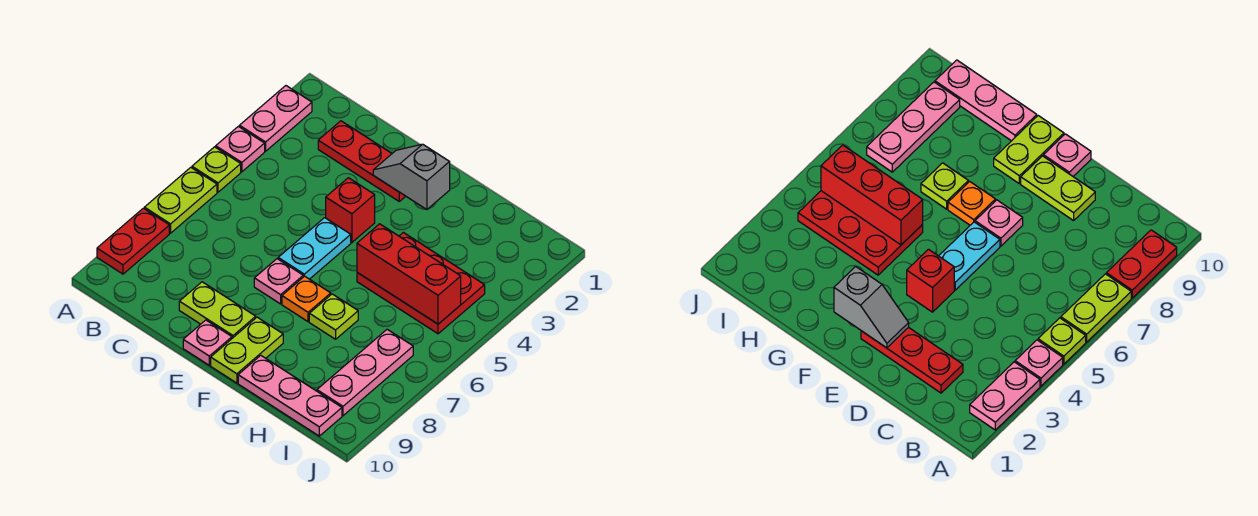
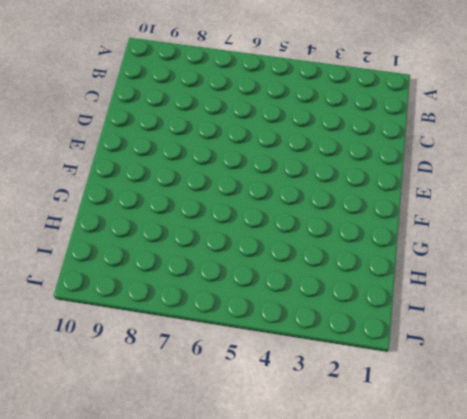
none -> pink 1x2 plate [239,86,312,151]
none -> pink 1x1 plate [216,126,265,172]
none -> lime 1x1 plate [192,147,241,192]

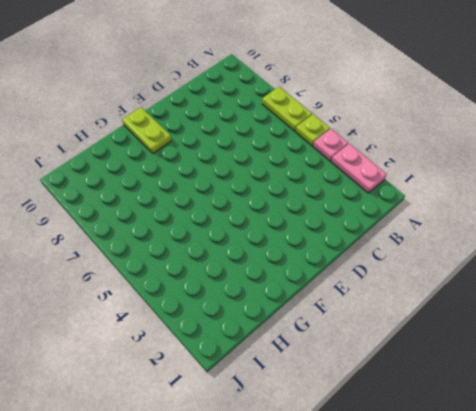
none -> red 1x2 plate [97,208,169,274]
none -> red 1x3 plate [318,121,406,201]
none -> lime 1x2 plate [179,282,256,338]

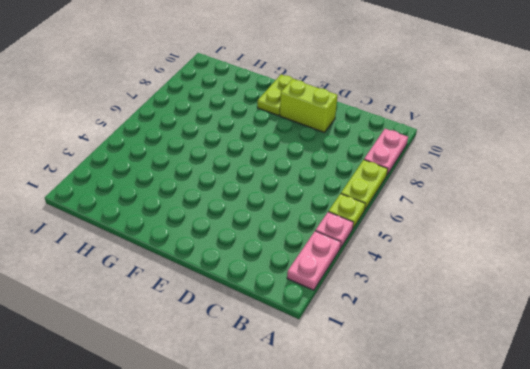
pink 1x2 plate [364,129,408,175] -> red 1x2 plate [97,208,169,274]
lime 1x2 brick [280,79,338,132] -> lime 1x2 plate [179,282,256,338]
none -> red 1x3 plate [318,121,406,201]
none -> red 1x1 brick [326,178,375,242]
none -> cyan 1x2 plate [278,218,351,279]

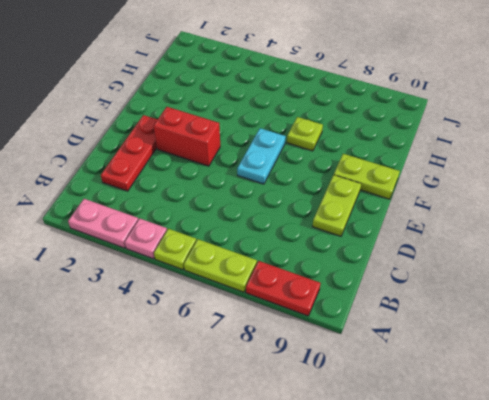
red 1x2 brick [154,107,220,166] -> red 1x1 brick [326,178,375,242]
cyan 1x2 plate [237,128,286,184] -> cyan 1x2 plate turned to [278,218,351,279]
none -> pink 1x1 plate [254,259,303,304]
none -> pink 1x1 plate [183,320,232,365]
none -> orange 1x1 plate [282,276,331,322]

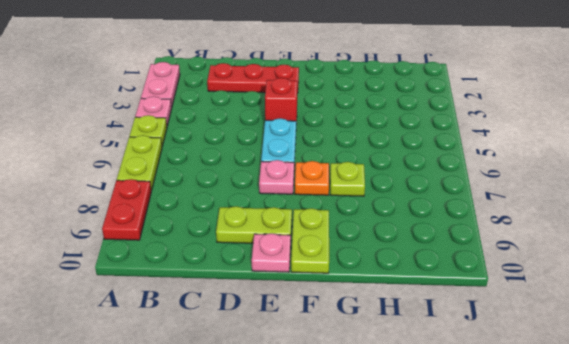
none -> red 2x3 plate [357,233,485,334]
none -> pink 1x3 plate [238,355,342,436]
none -> pink 1x3 plate [317,329,413,416]

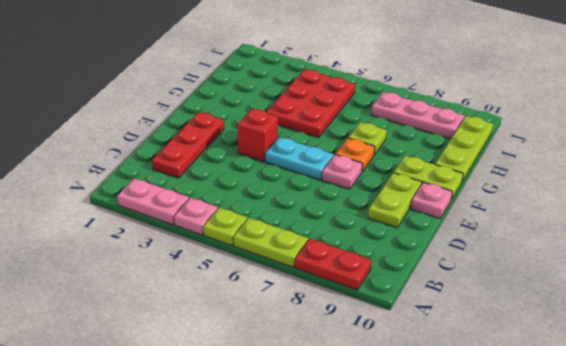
lime 1x3 plate [435,116,493,182] -> pink 1x3 plate [238,355,342,436]
none -> grey 1x2 slope [373,144,450,210]
none -> red 1x3 brick [357,224,461,324]

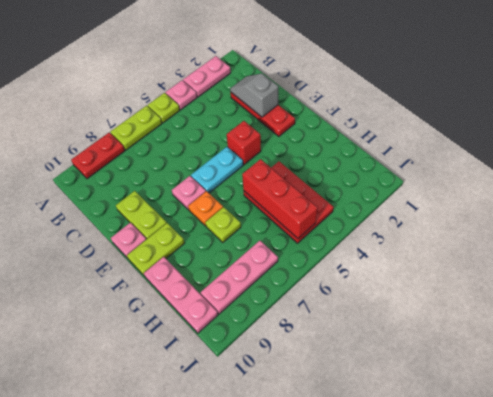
grey 1x2 slope [230,73,278,117] -> grey 1x2 slope moved to [373,144,450,210]

